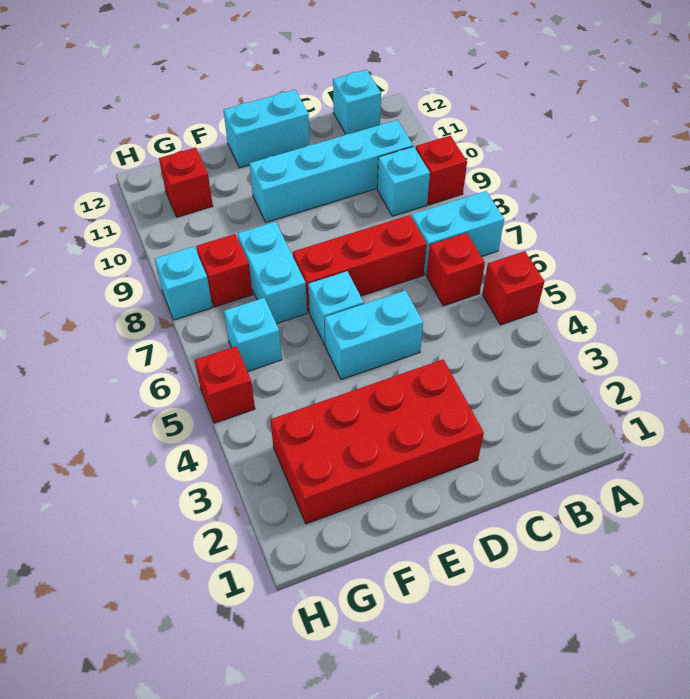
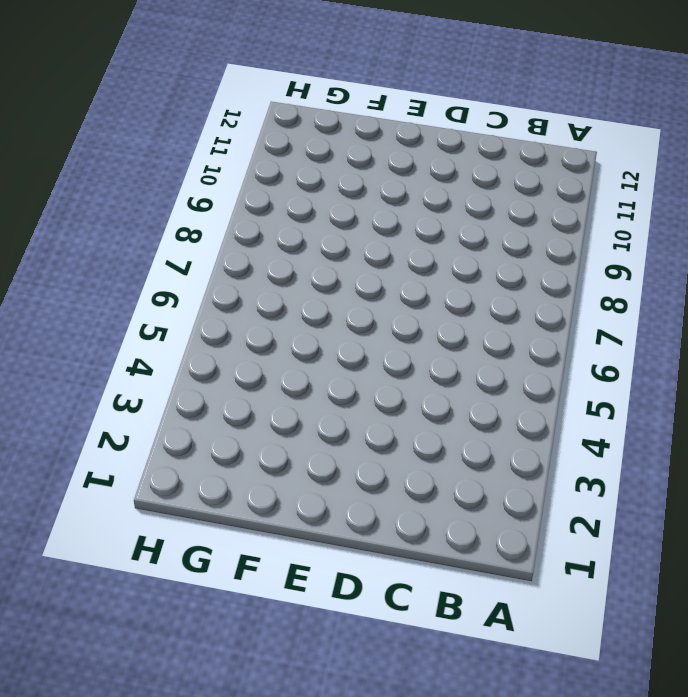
none -> red 1x1 brick [482,251,544,325]
none -> cyan 1x2 brick [412,191,504,275]
none -> red 1x1 brick [415,136,467,205]

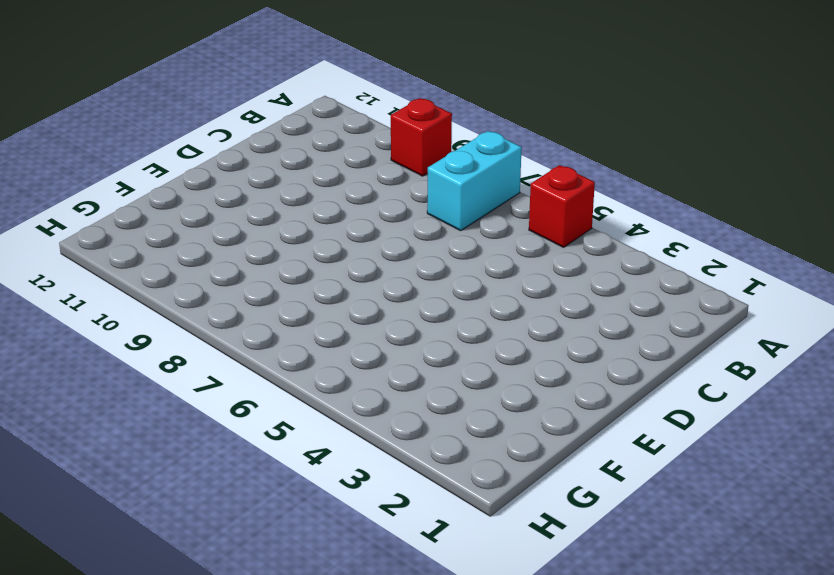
none -> red 1x1 brick [426,233,485,306]
none -> cyan 1x1 brick [377,147,430,216]
none -> cyan 1x4 brick [249,120,413,222]

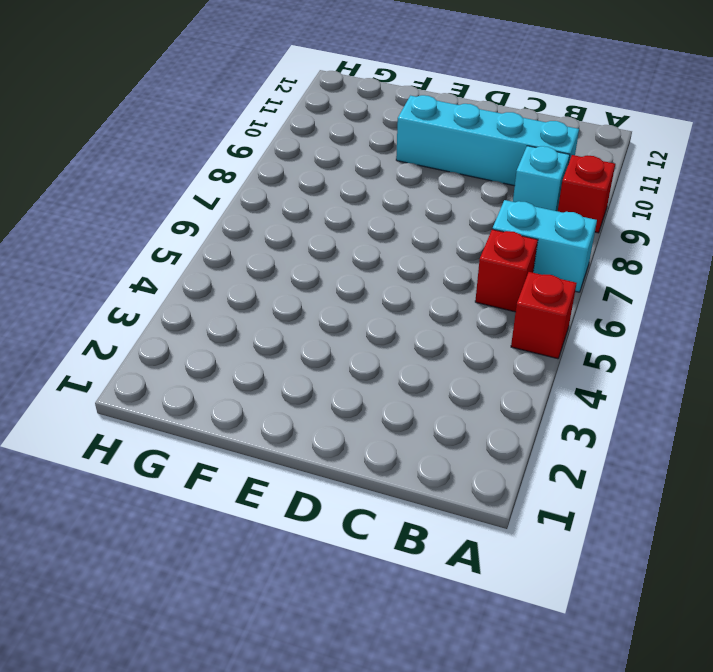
none -> cyan 1x1 brick [333,70,381,134]
none -> red 1x3 brick [293,215,427,313]
none -> red 2x4 brick [270,359,484,524]

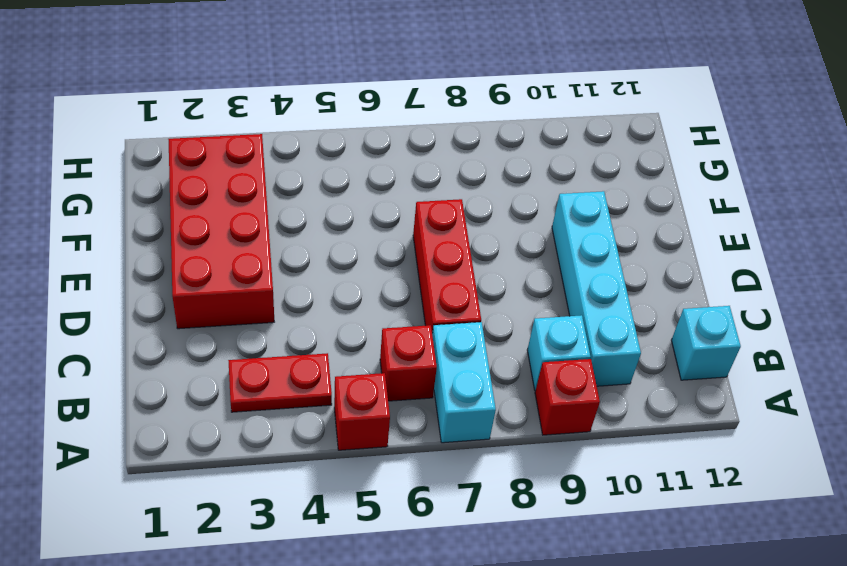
red 1x2 plate [228,353,332,412] -> none
none -> cyan 1x2 brick [325,290,423,380]
none -> cyan 1x2 brick [223,90,310,168]
none -> cyan 1x1 brick [308,271,364,345]

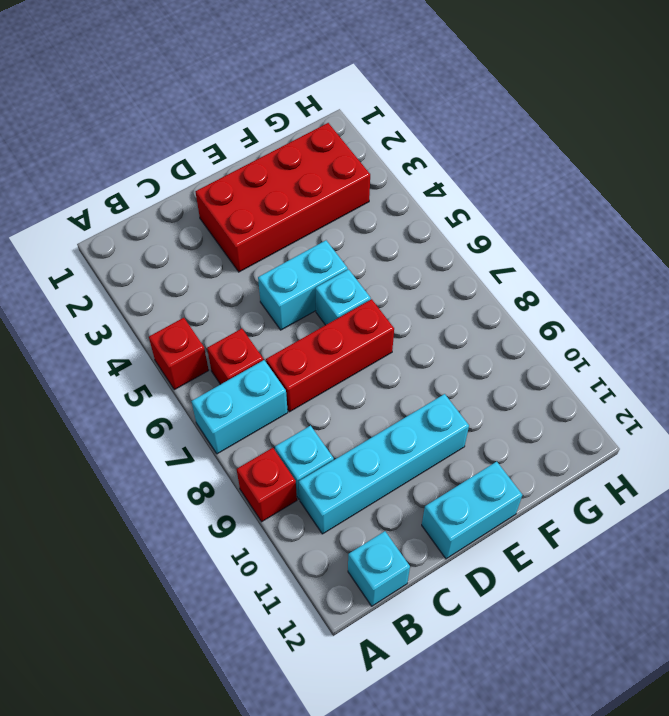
none -> cyan 1x2 brick [237,222,307,324]
none -> cyan 1x1 brick [224,298,282,371]
none -> red 1x1 brick [196,234,253,307]

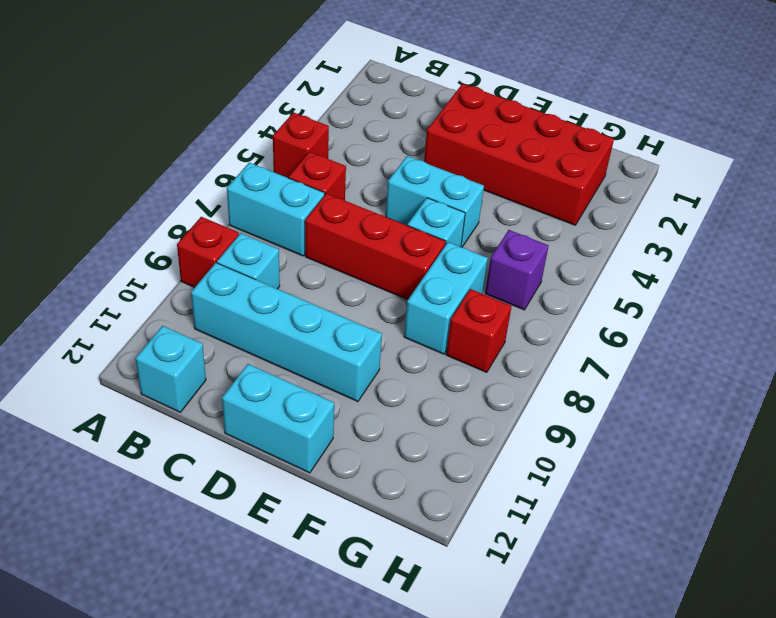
purple 1x1 brick [485,230,549,310] -> cyan 1x1 brick [224,298,282,371]
none -> red 1x1 brick [159,148,213,217]
none -> red 1x1 brick [195,346,255,423]
none -> cyan 1x1 brick [155,247,212,320]

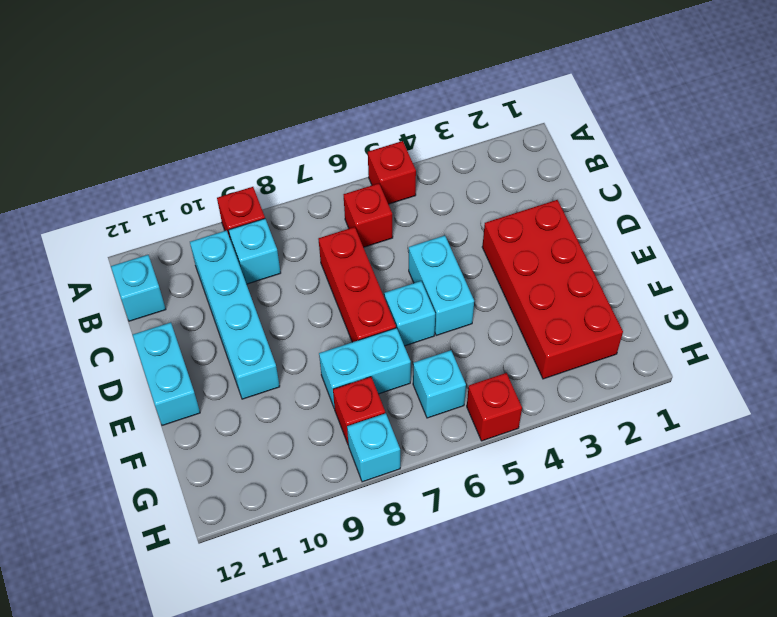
none -> cyan 1x2 brick [412,191,504,275]
none -> red 1x1 brick [159,148,213,217]

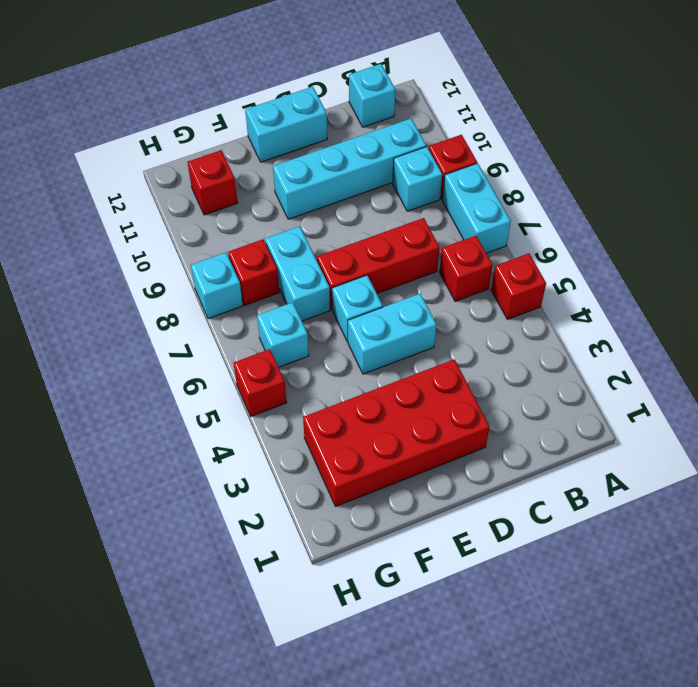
cyan 1x2 brick [442,163,511,253] -> cyan 1x2 brick turned to [412,191,504,275]

